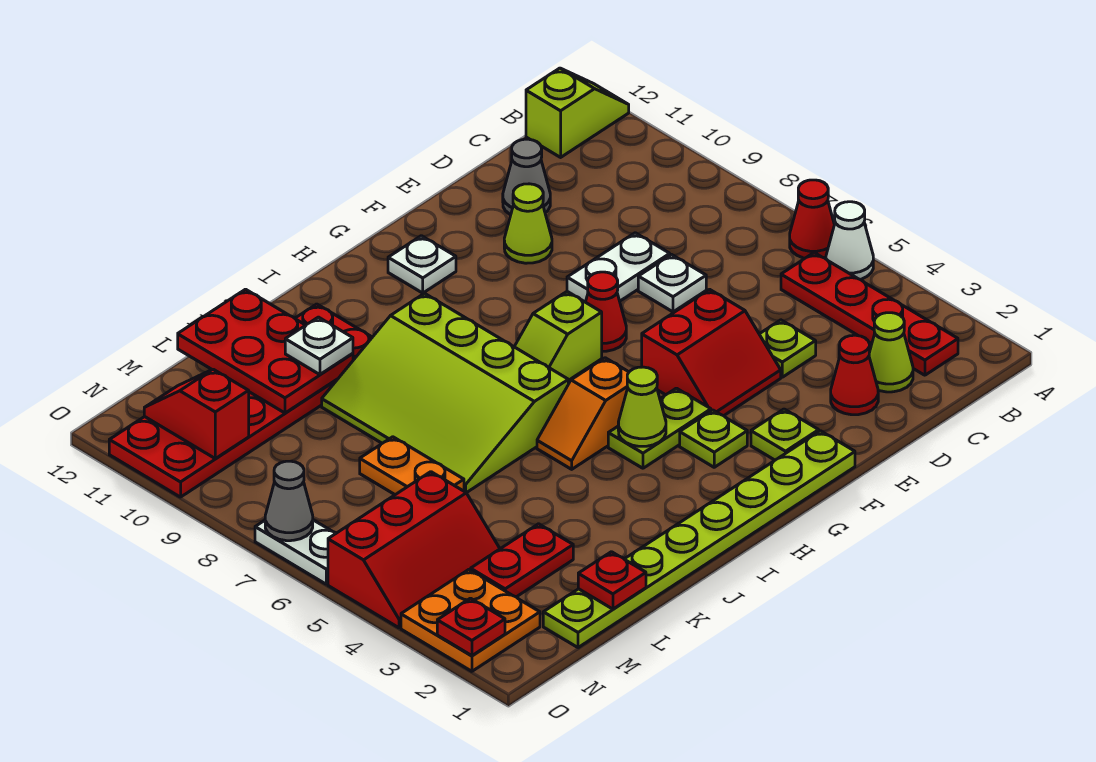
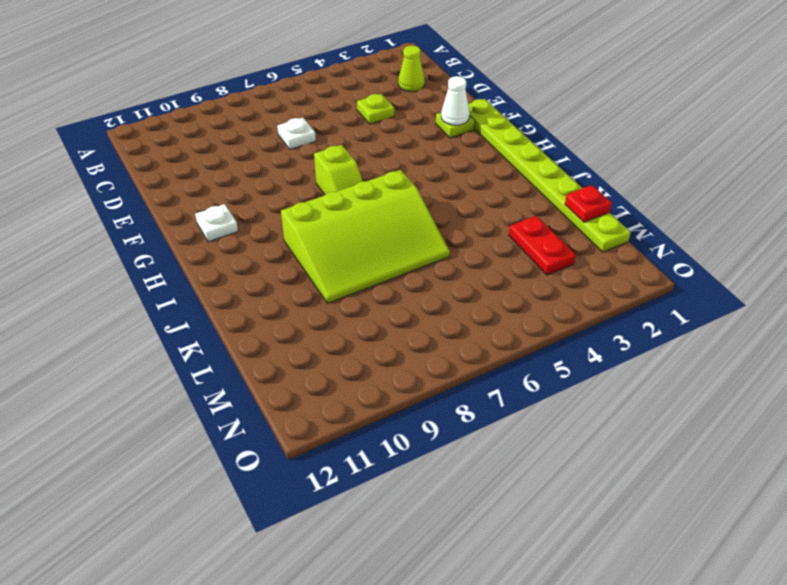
white 1x1 cone [441,76,470,125] -> white 1x1 cone moved to [826,202,873,280]
none -> red 1x1 cone [790,180,834,258]
none -> lime 1x2 slope [526,68,629,157]
none -> red 1x4 plate [781,253,958,375]
none -> red 1x1 cone [831,335,878,415]

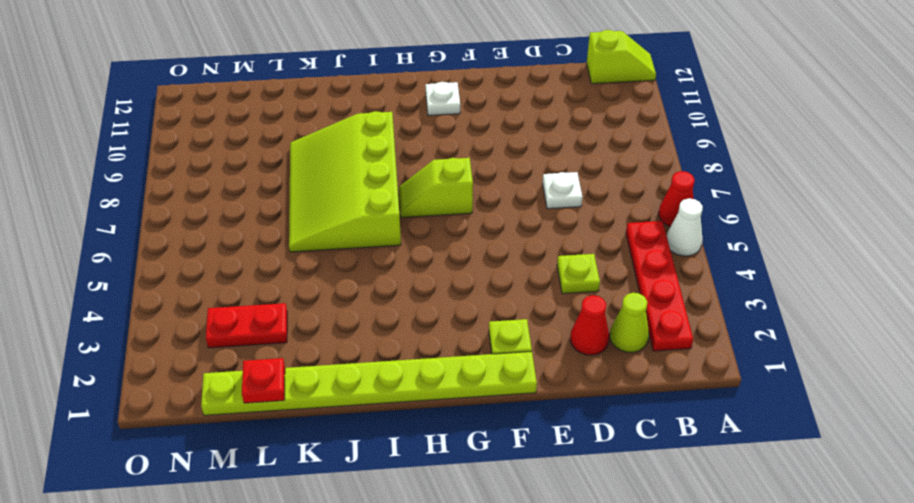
none -> white 1x2 plate [567,233,670,302]
none -> grey 1x1 cone [503,139,550,215]
none -> red 2x2 slope [642,289,781,416]
none -> lime 1x1 cone [504,184,552,263]

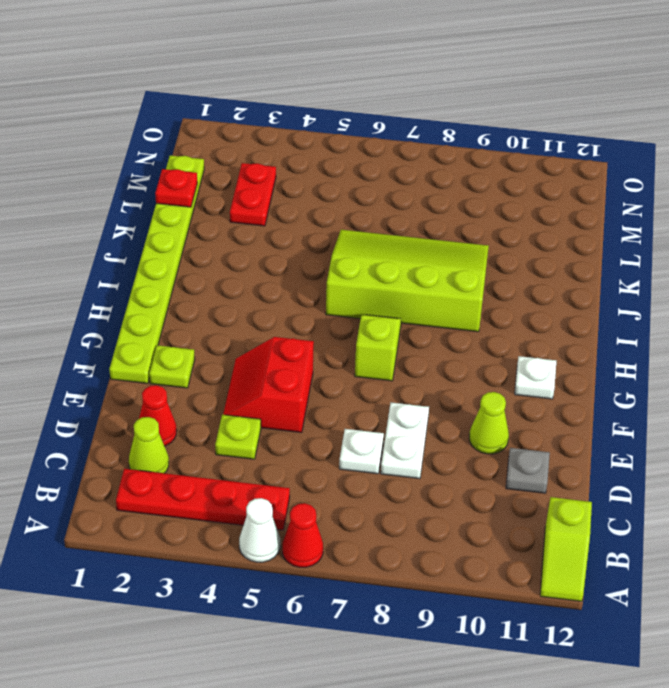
grey 1x1 plate [506,448,550,493] -> grey 1x1 cone [503,139,550,215]
none -> red 1x1 cone [586,272,626,351]
none -> lime 1x1 plate [680,410,747,467]
none -> lime 1x2 plate [608,388,711,468]
none -> orange 1x2 slope [537,358,629,469]

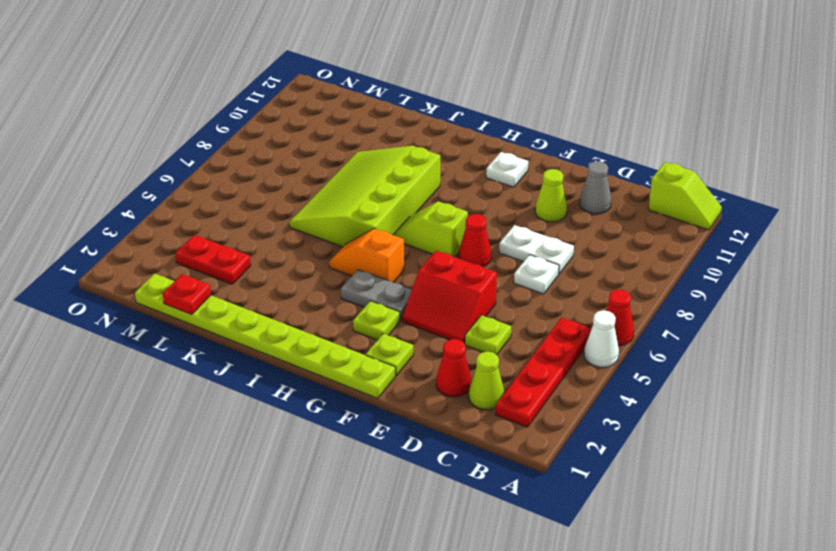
grey 1x2 plate [341,270,412,321] -> lime 1x2 plate [608,388,711,468]
none -> red 2x6 plate [109,304,372,497]
none -> orange 1x2 plate [360,437,464,495]
none -> red 2x3 slope [328,472,500,628]
none -> orange 2x2 plate [401,570,540,671]

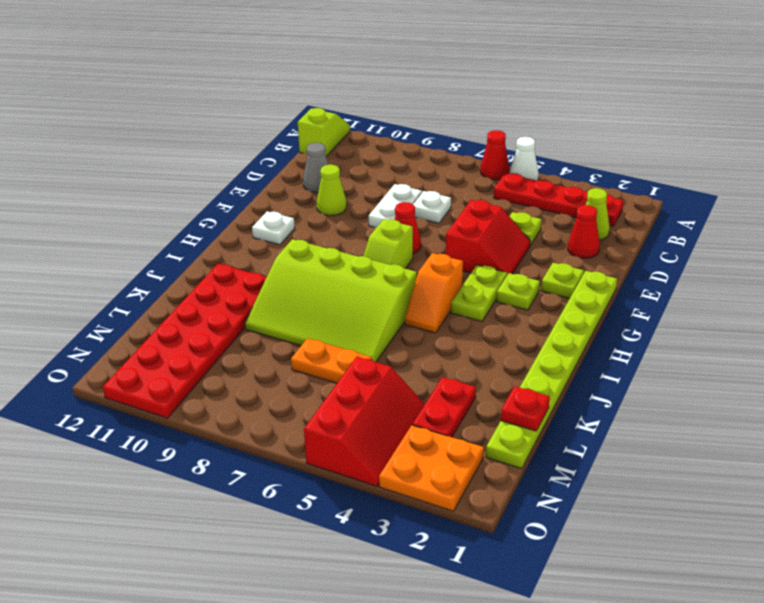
none -> white 1x2 plate [255,520,336,584]
none -> lime 1x1 cone [618,367,666,446]
none -> red 2x3 plate [178,289,353,413]
none -> red 1x2 slope [144,369,249,458]

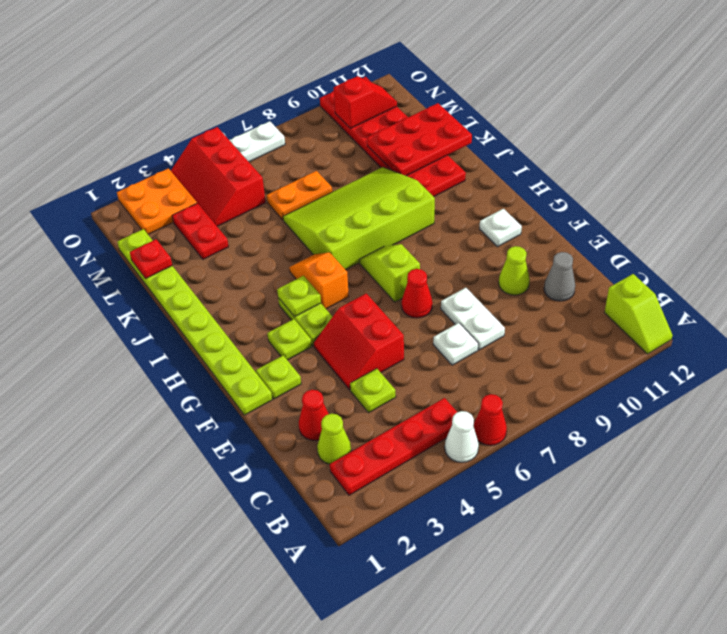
lime 1x1 plate [277,276,321,317] -> lime 1x1 cone [618,367,666,446]
none -> red 1x1 plate [437,598,505,656]
none -> grey 1x1 cone [265,461,313,541]
none -> white 1x1 plate [285,317,353,374]

